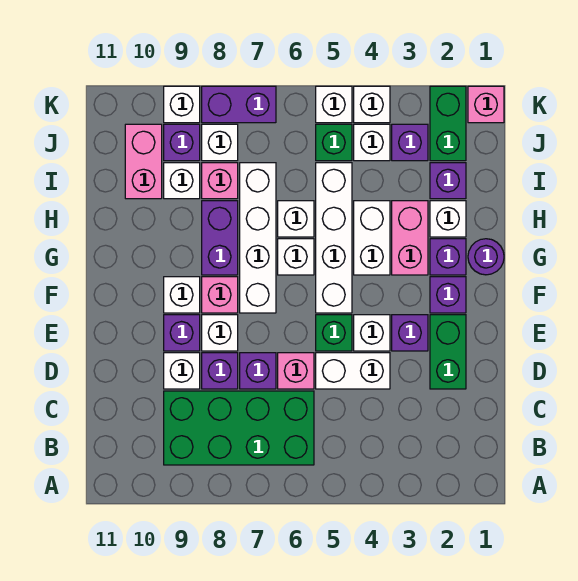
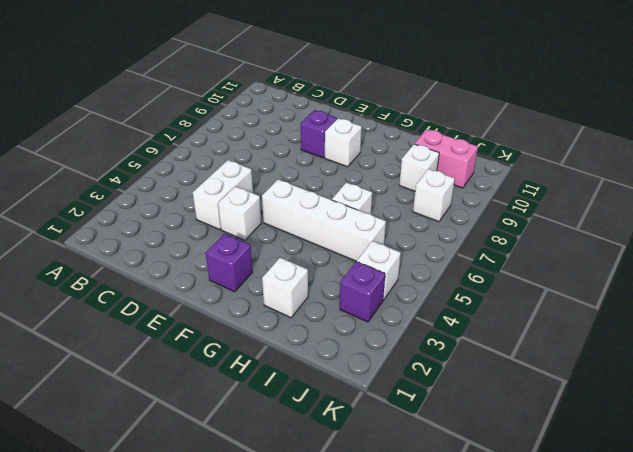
none -> green 2x4 brick [164,391,314,465]
none -> green 1x2 brick [430,315,466,389]
none -> pink 1x1 brick [278,353,314,389]
none -> purple 1x1 brick [240,353,276,389]

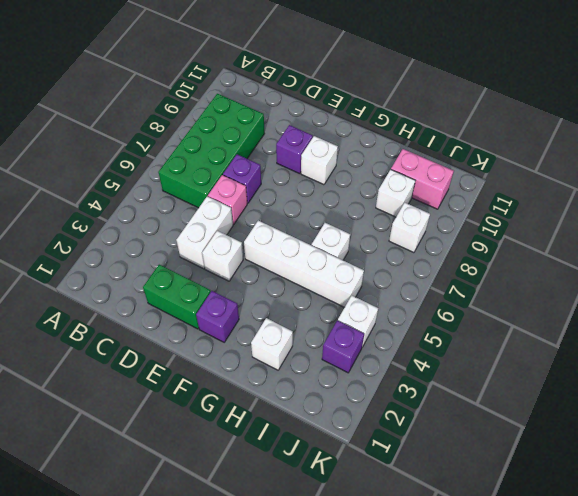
none -> purple 1x1 brick [202,353,238,389]
none -> white 1x1 brick [164,353,200,389]
none -> purple 1x1 brick [392,315,428,351]
none -> green 1x1 brick [316,315,352,351]

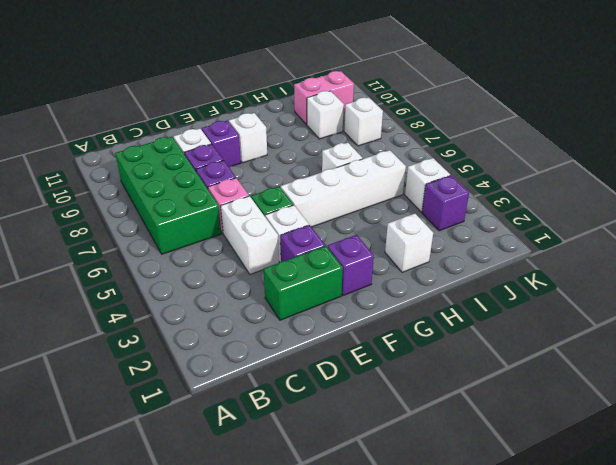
none -> white 1x1 brick [202,315,238,351]
none -> white 1x4 brick [240,163,276,313]
none -> pink 1x1 brick [202,277,238,313]
none -> purple 1x1 round brick [468,239,504,275]

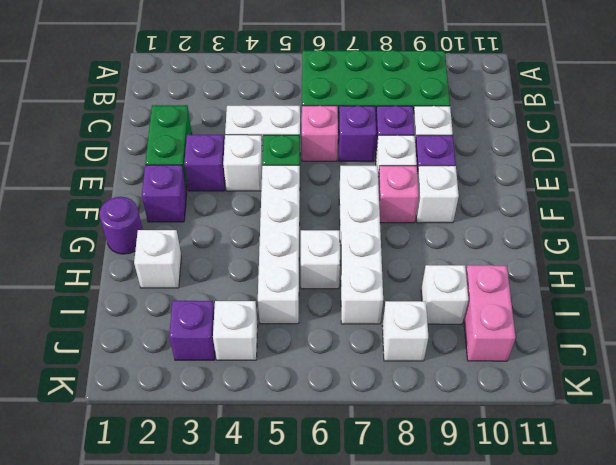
none -> purple 1x1 brick [430,239,466,275]
none -> pink 1x2 brick [392,201,428,275]
none -> white 1x2 brick [354,201,390,275]
none -> white 1x1 brick [278,239,314,275]

